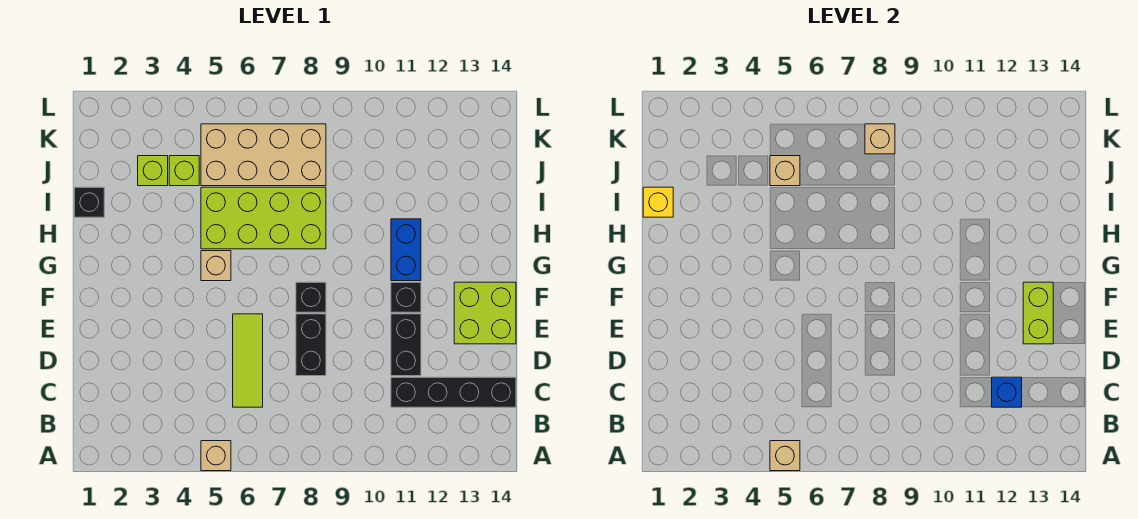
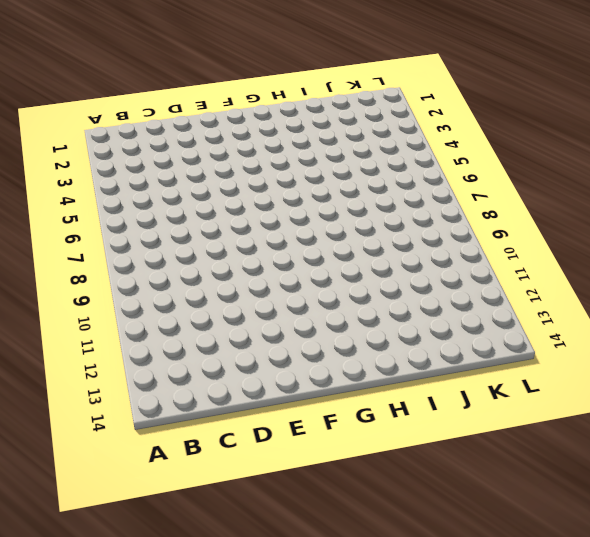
none -> tan 1x1 brick [201,441,231,471]
none -> lime 1x3 tile [233,314,263,407]
none -> black 1x4 brick [391,377,516,407]

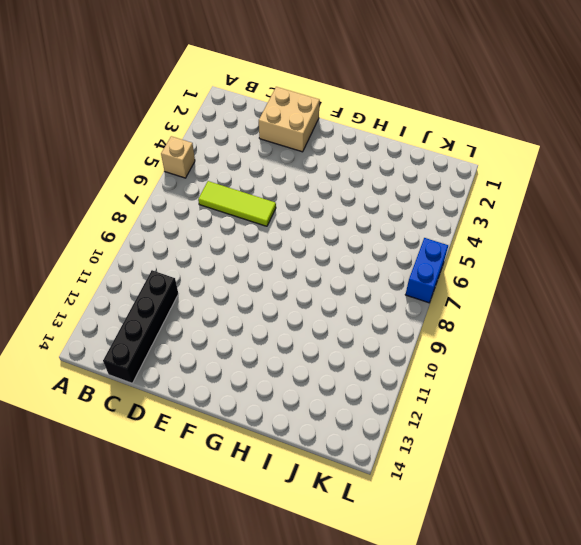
tan 2x2 brick [259,87,320,152] -> none
blue 1x2 brick [405,238,448,303] -> blue 1x2 brick turned to [391,219,421,281]
none -> black 1x2 brick [296,314,326,376]
none -> black 1x2 brick [391,314,421,376]
none -> lime 2x2 brick [454,282,516,344]

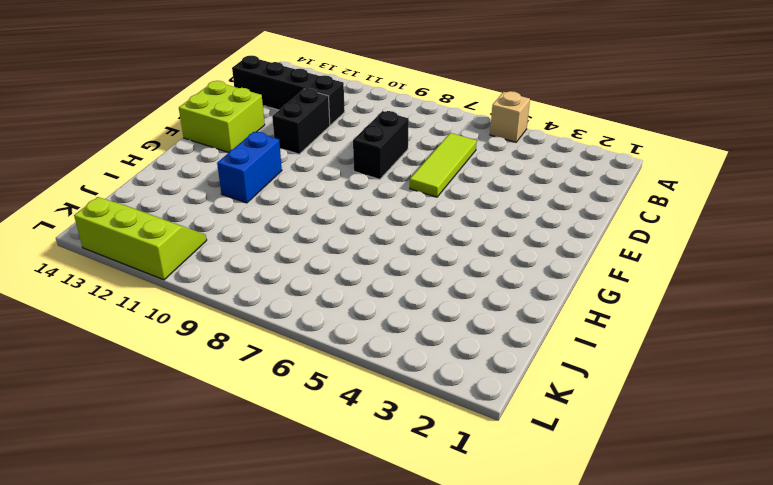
lime 2x3 slope [74,197,207,280] -> none
none -> black 1x1 brick [296,282,326,312]
none -> black 1x1 brick [391,282,421,312]
none -> tan 1x1 brick [201,251,231,281]

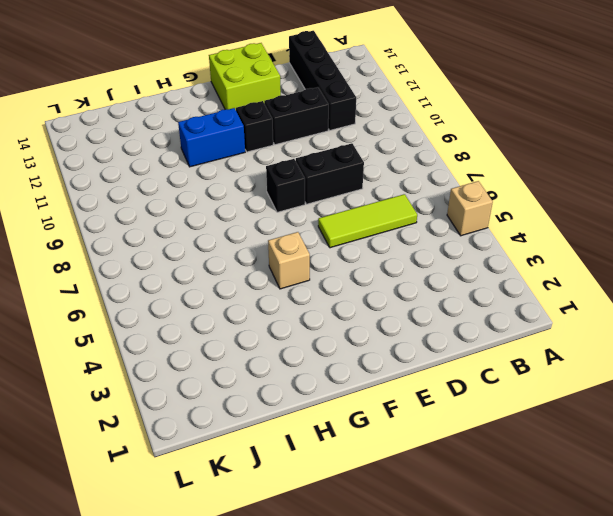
none -> lime 2x4 brick [201,187,326,249]
none -> black 1x1 brick [74,187,104,217]
none -> lime 1x1 brick [138,156,168,186]

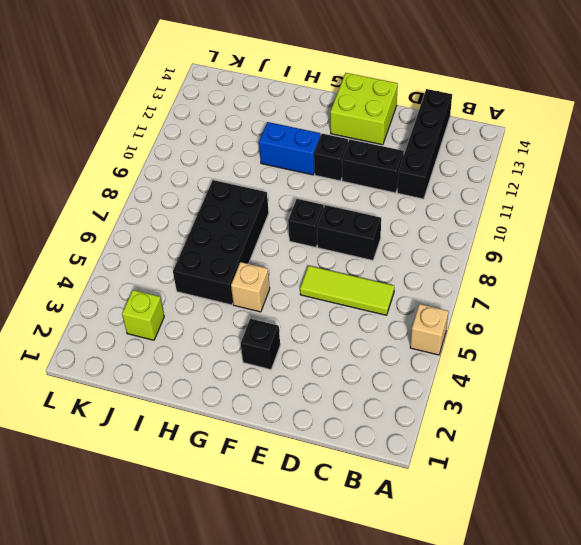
black 1x1 brick [241,319,280,370] -> black 1x1 brick moved to [74,187,104,217]
black 2x4 brick [173,180,269,305] -> lime 2x4 brick [201,187,326,249]
none -> lime 1x1 brick [169,156,199,186]
none -> tan 2x4 brick [201,124,326,186]
none -> tan 1x1 brick [770,441,800,471]

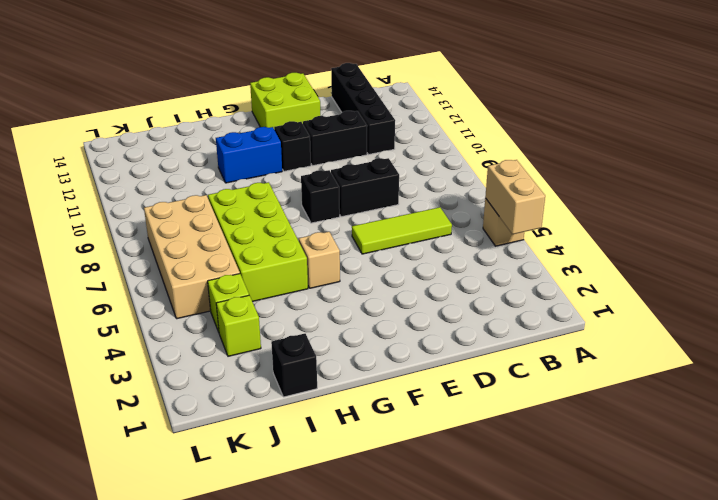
tan 1x2 brick [485,160,545,234] -> tan 1x1 brick [770,441,800,471]
none -> blue 1x1 brick [992,377,1022,407]
none -> lime 1x2 brick [1023,282,1053,344]
none -> yellow 1x1 brick [643,187,673,217]

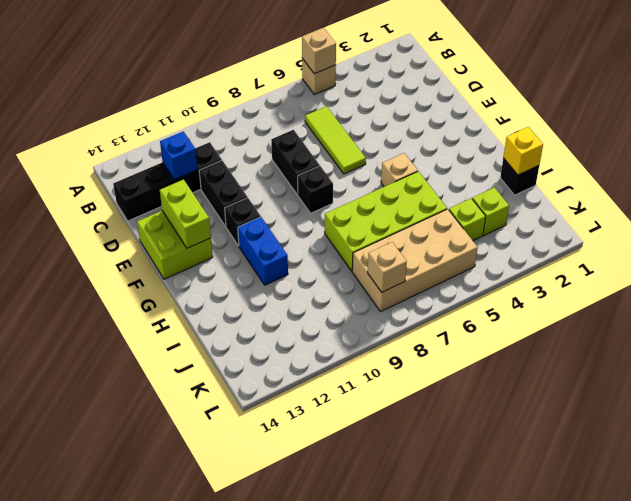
none -> tan 1x1 brick [770,156,800,186]

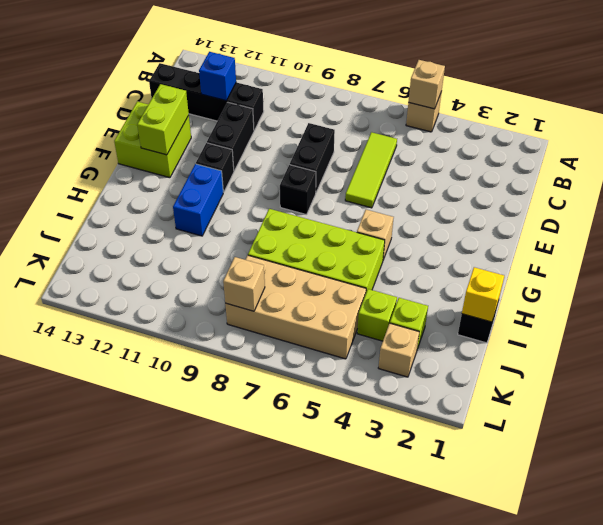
tan 1x1 brick [378,323,419,377] -> tan 1x1 brick moved to [770,156,800,186]

